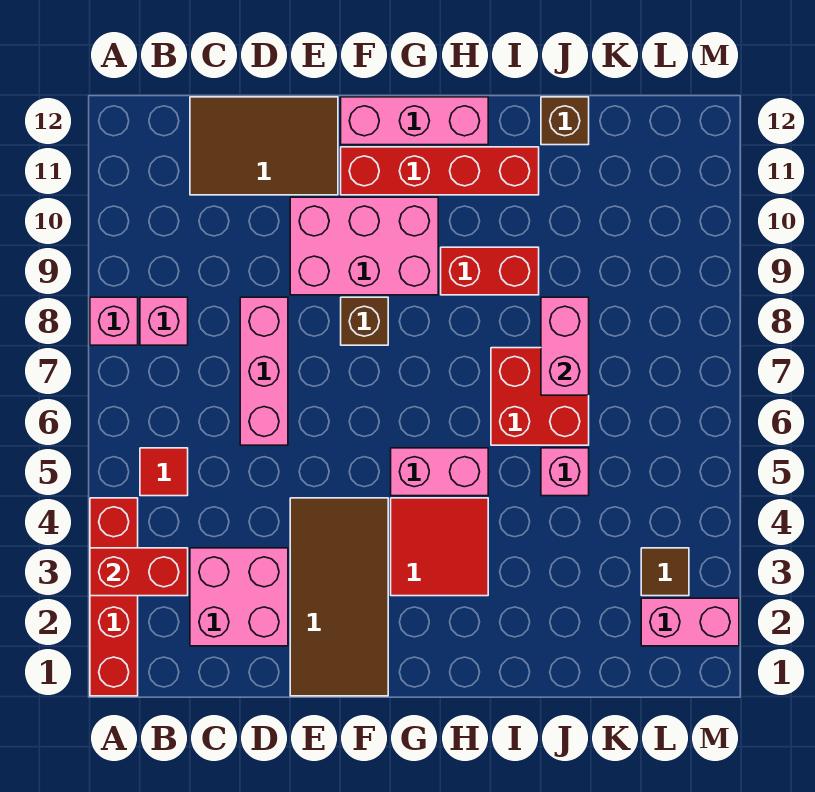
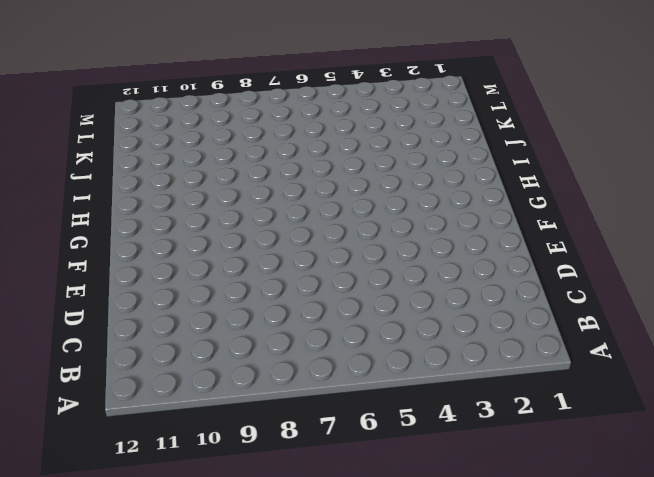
none -> red 1x4 brick [90,498,138,696]
none -> pink 1x1 brick [90,297,138,345]
none -> red 1x1 tile [140,448,188,496]

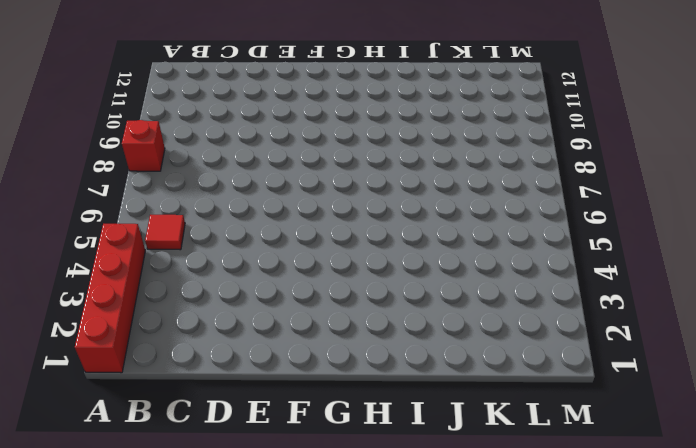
red 1x1 brick [122,120,165,171] -> pink 1x1 brick [90,297,138,345]
none -> pink 1x1 brick [140,297,188,345]
none -> pink 2x2 brick [190,548,288,646]
none -> brown 2x3 tile [190,97,338,195]

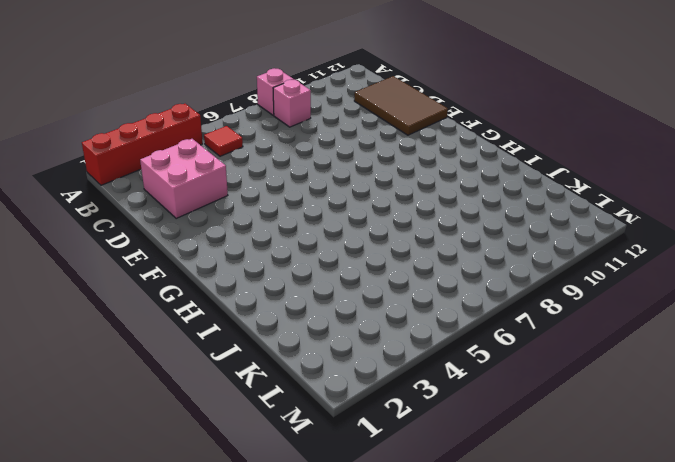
none -> pink 1x3 brick [240,297,288,445]
none -> brown 2x4 tile [290,498,388,696]
none -> pink 2x3 brick [290,197,438,295]

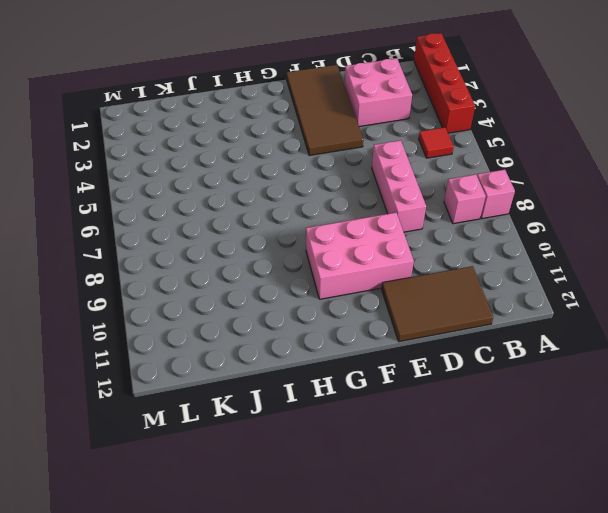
none -> brown 1x1 brick [341,297,388,345]
none -> red 1x4 brick [341,147,539,195]
none -> pink 1x3 brick [341,97,488,145]

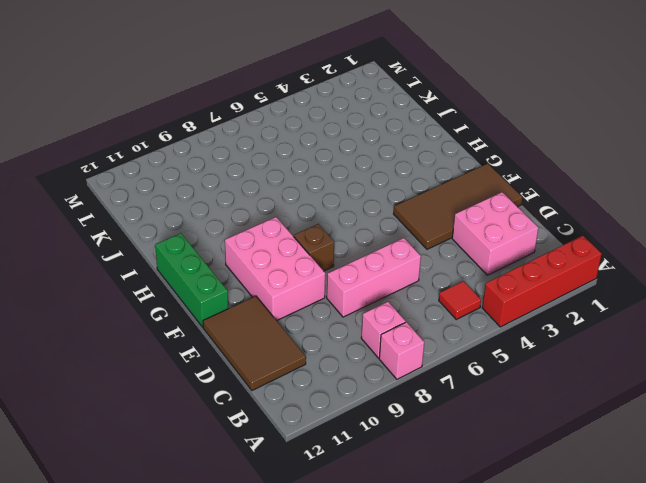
green 1x3 brick [155,233,228,327] -> pink 1x3 brick [341,97,488,145]
none -> red 1x4 brick [341,147,539,195]
none -> red 2x2 tile [391,498,488,596]
none -> pink 1x2 brick [391,448,488,496]

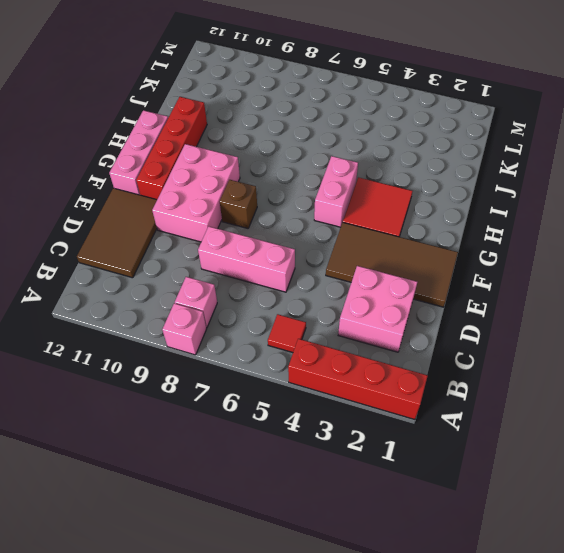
none -> red 1x2 brick [441,247,539,295]
none -> red 2x2 brick [491,348,589,445]
none -> pink 1x1 brick [541,448,589,496]

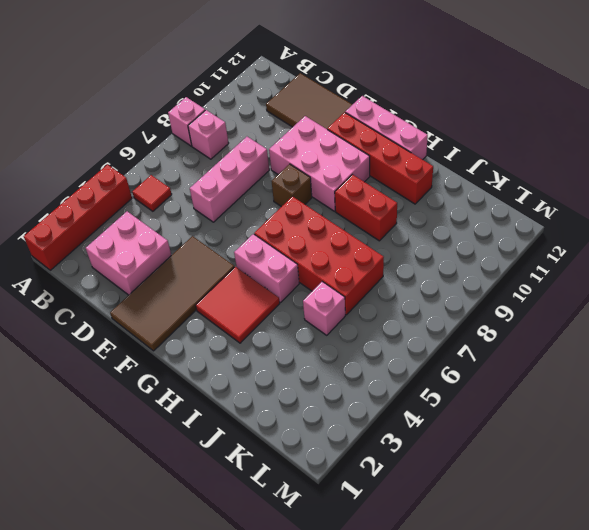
red 2x4 brick [254,196,384,315] -> red 2x2 brick [491,348,589,445]
none -> brown 1x1 brick [541,97,589,145]
none -> pink 1x2 brick [641,598,739,646]
none -> brown 1x1 tile [641,548,689,596]

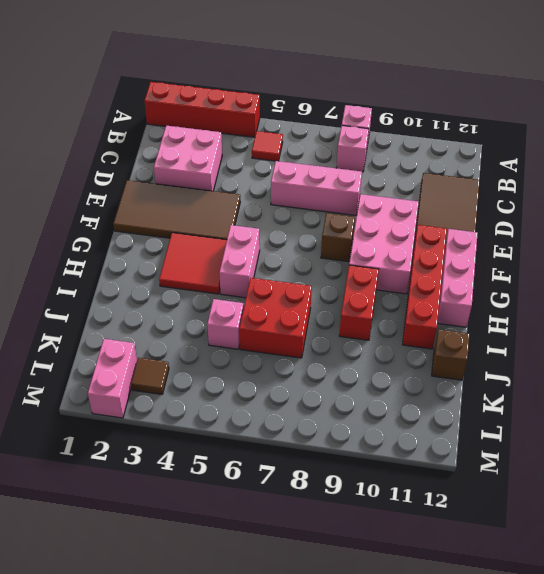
none -> red 1x2 brick [90,548,188,596]
none -> pink 1x2 brick [541,297,589,395]

